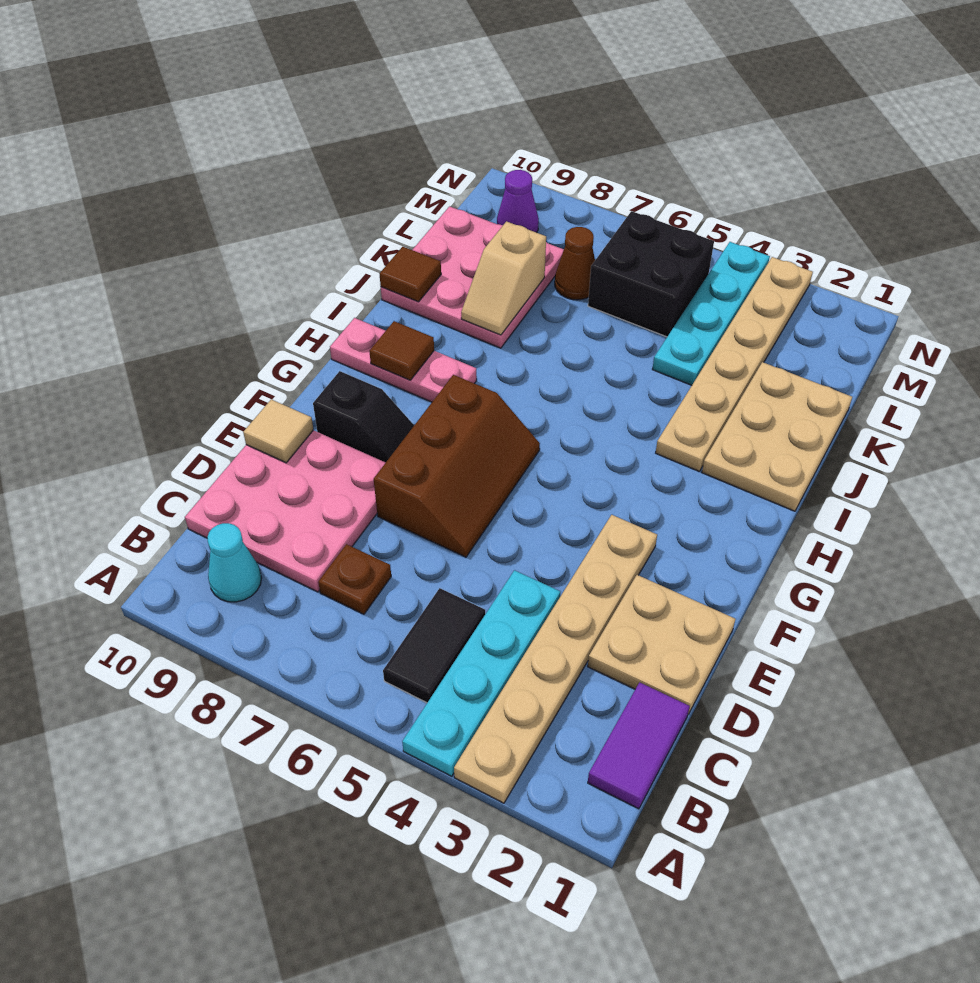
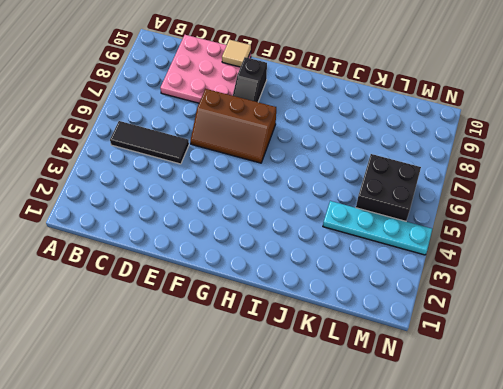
black 1x3 tile [110,121,189,164] -> black 1x2 tile [383,588,485,703]
none -> tan 1x6 plate [454,515,657,803]
none -> cyan 1x4 plate [402,570,560,776]
none -> purple 1x2 tile [588,682,690,809]

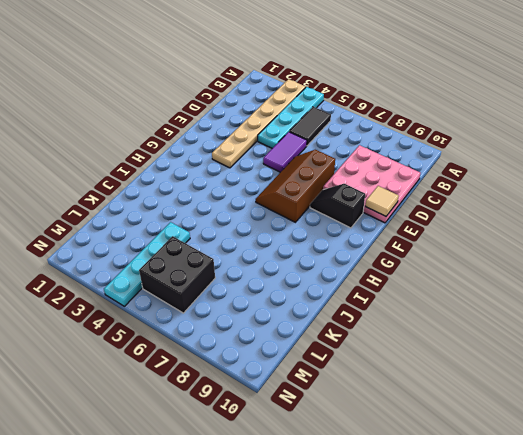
purple 1x2 tile [263,132,307,172] -> purple 1x2 tile moved to [588,682,690,809]
none -> cyan 1x1 cone [207,523,261,602]
none -> brown 1x1 plate [318,544,391,614]
none -> tan 2x2 plate [588,575,735,714]

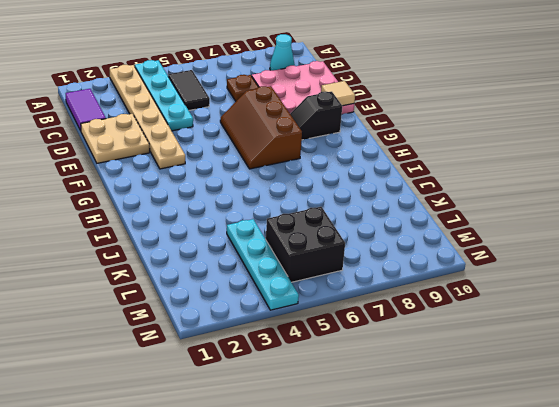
none -> pink 1x3 plate [330,318,477,402]
none -> tan 2x3 plate [702,362,852,511]
none -> tan 1x6 plate [656,257,813,471]

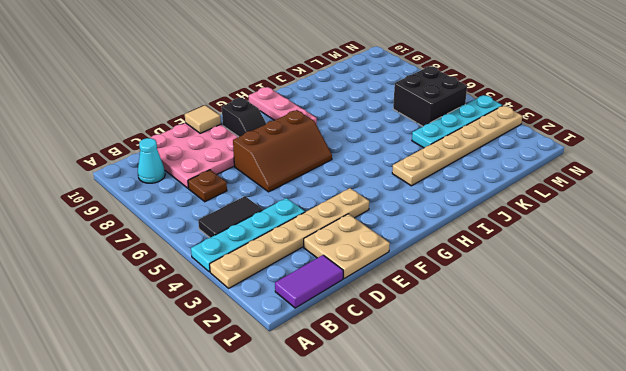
none -> tan 2x3 plate [702,362,852,511]
none -> pink 3x3 plate [381,206,564,348]
none -> brown 1x1 cone [555,227,595,300]

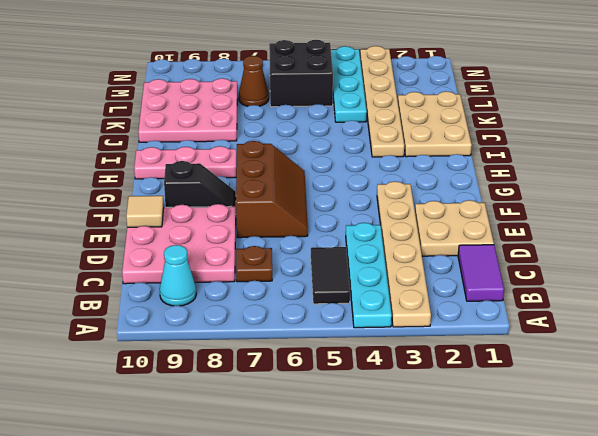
none -> purple 1x1 cone [497,170,539,233]
none -> brown 1x1 tile [369,321,434,380]
none -> tan 1x2 slope [461,221,546,335]

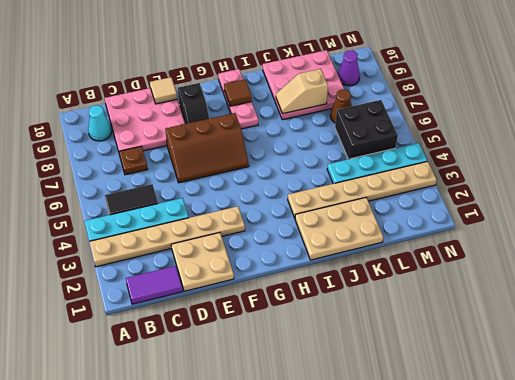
none -> brown 1x1 tile [380,247,441,302]

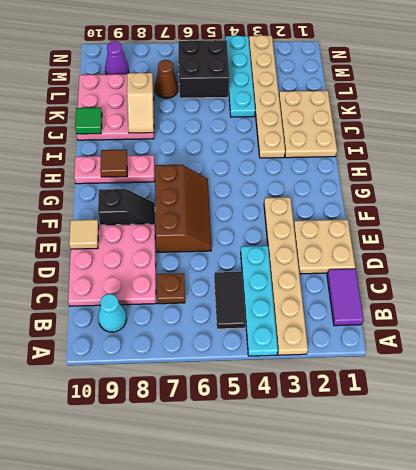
green 1x1 tile [75,108,102,134] -> brown 1x1 tile [380,247,441,302]

